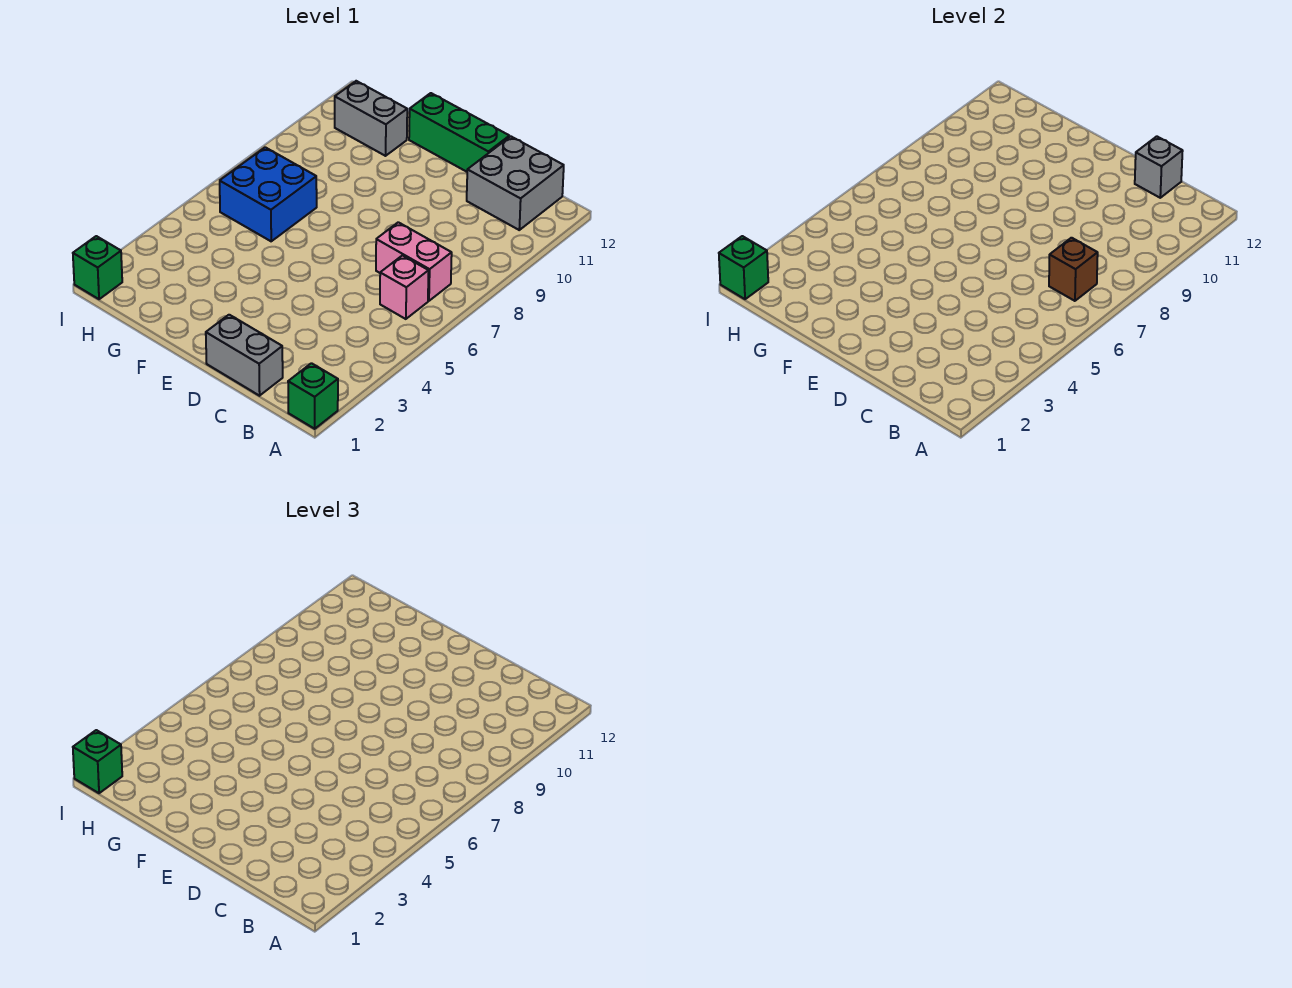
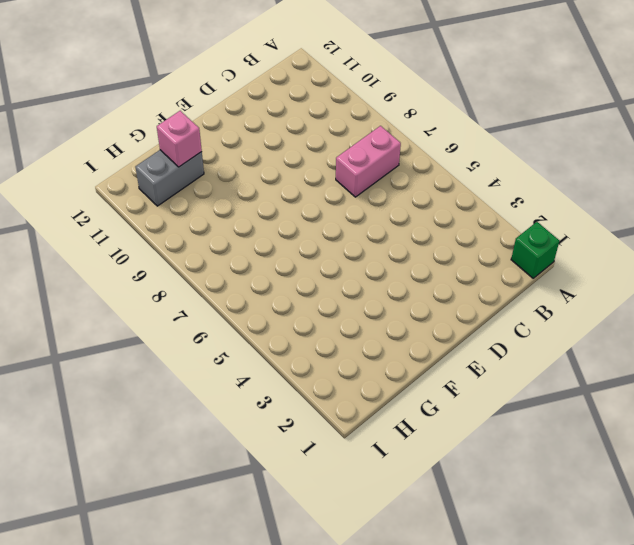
pink 1x1 brick [157,111,202,167] -> pink 1x1 brick moved to [380,255,429,319]
none -> grey 2x2 brick [467,136,564,230]
none -> grey 1x2 brick [206,315,283,396]
none -> green 1x3 brick [409,93,509,172]

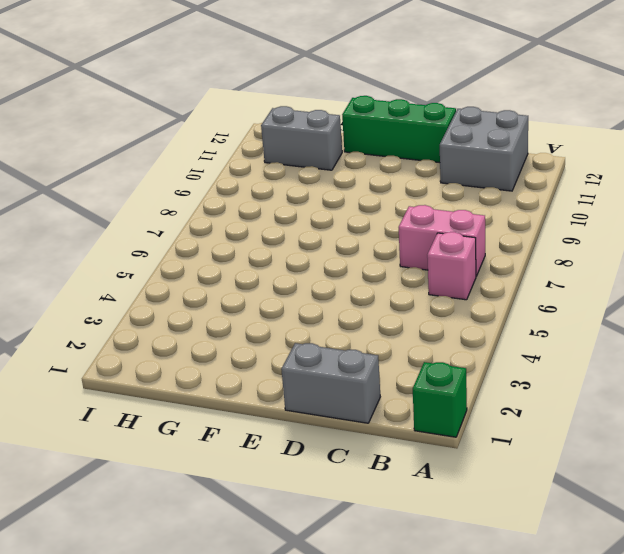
none -> blue 2x2 brick [220,147,317,241]
none -> green 1x1 brick [73,236,122,299]
none -> brown 1x1 brick [1049,238,1098,301]

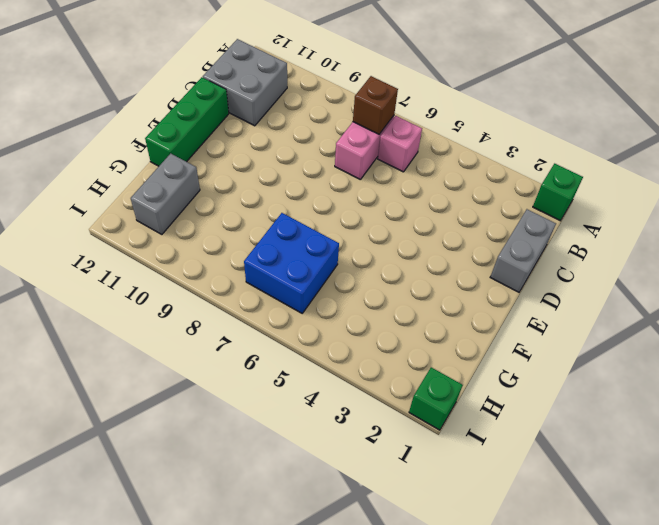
none -> grey 1x1 brick [1135,136,1183,198]
none -> green 1x1 brick [719,236,768,299]
none -> green 1x1 brick [73,730,122,793]

